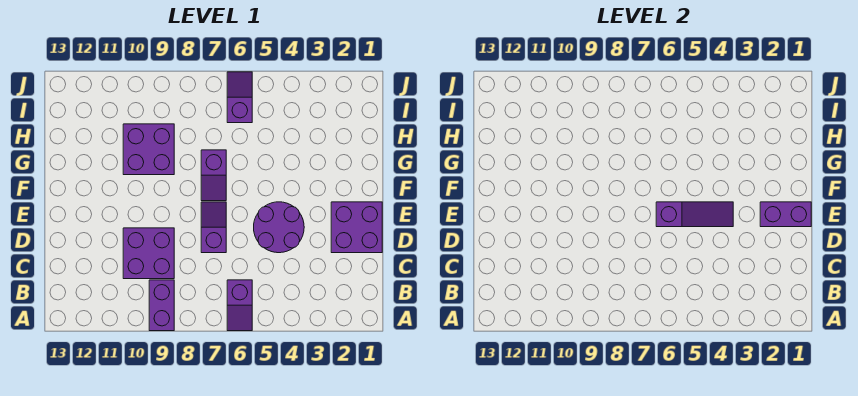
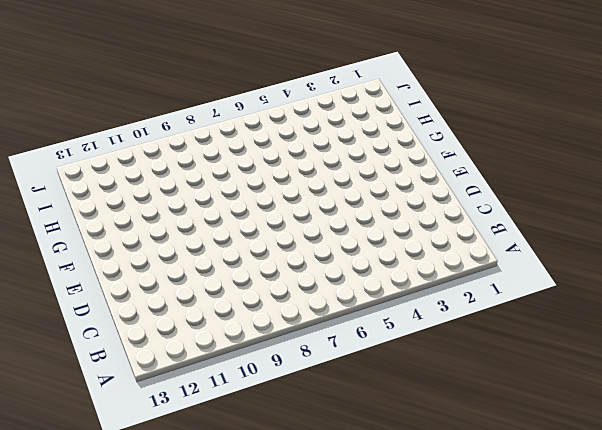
none -> purple 1x2 slope [227,280,252,331]
none -> purple 1x2 brick [149,280,174,331]

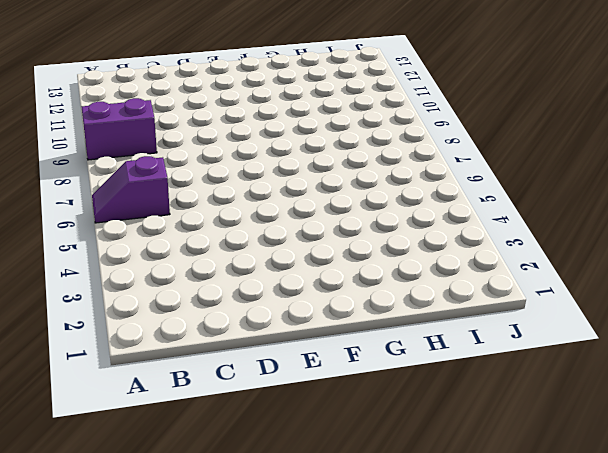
none -> purple 2x2 brick [123,228,174,279]
none -> purple 2x2 brick [331,202,382,253]

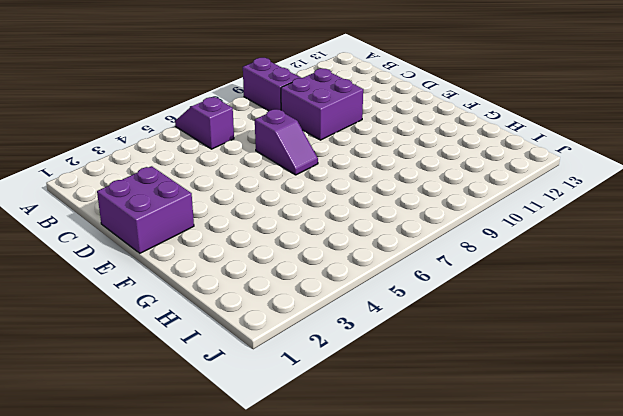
none -> purple 2x2 round brick [254,202,304,253]
none -> purple 1x2 slope [201,150,226,201]

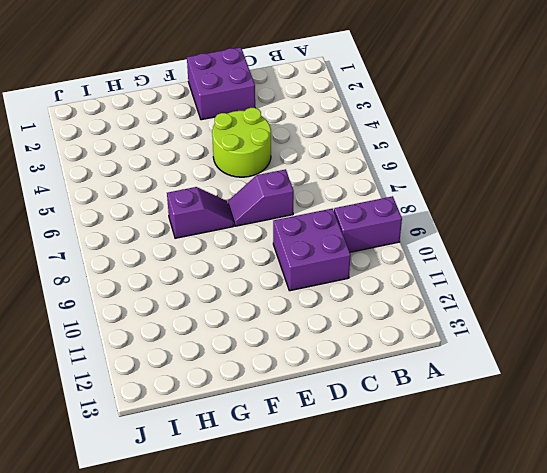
lime 2x2 round brick [212,108,271,177] -> purple 2x2 round brick [254,202,304,253]
none -> purple 1x2 slope [227,280,252,331]
none -> purple 2x2 brick [123,124,174,175]

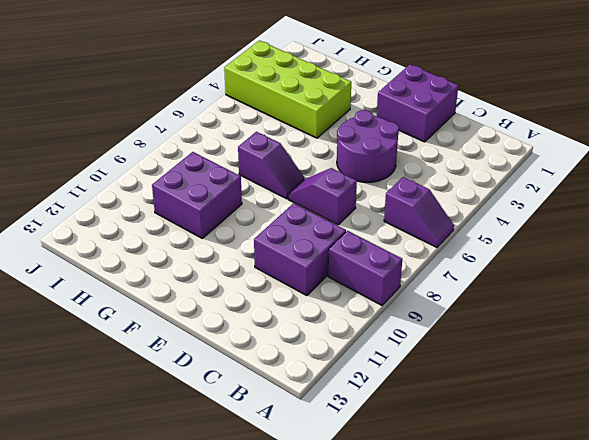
lime 2x4 brick [224,41,351,138] -> none
none -> purple 1x2 slope [227,72,252,123]
none -> purple 1x2 brick [760,202,811,227]

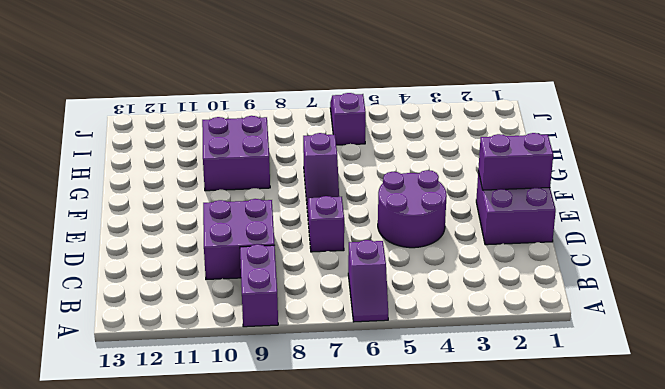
none -> purple 1x3 slope [656,202,733,227]

